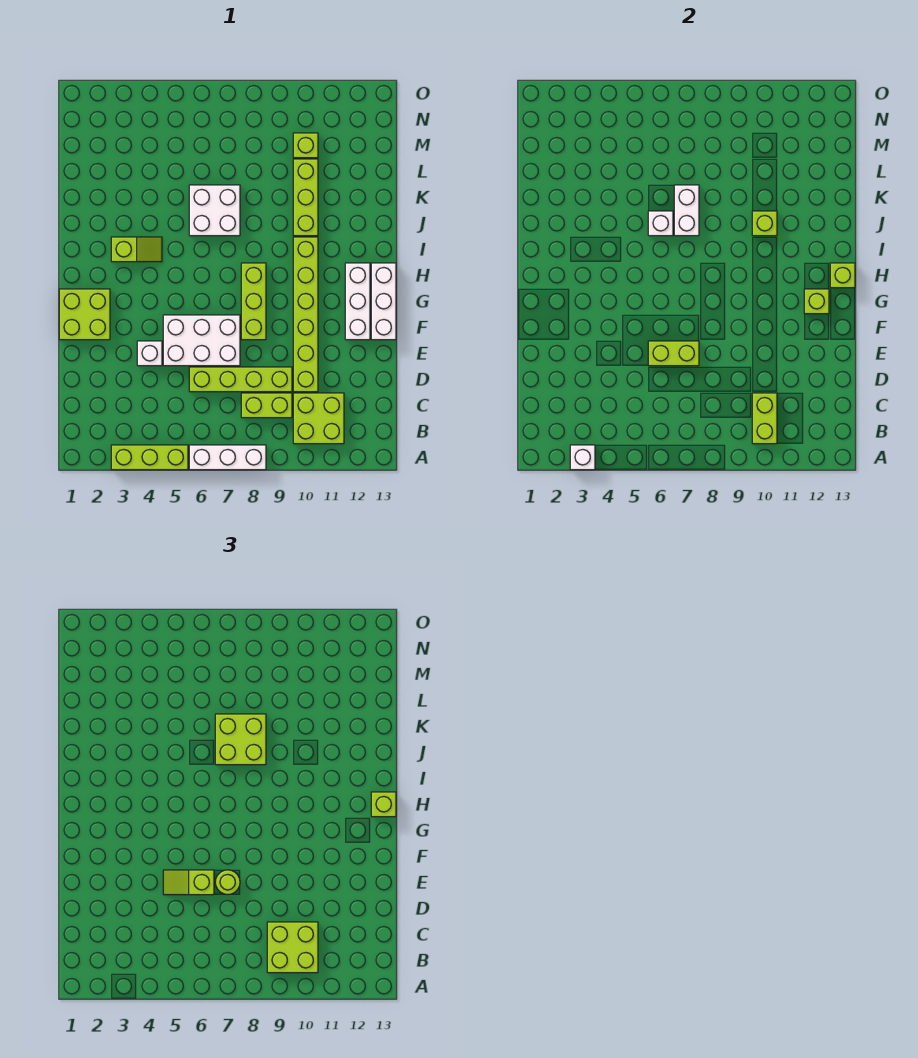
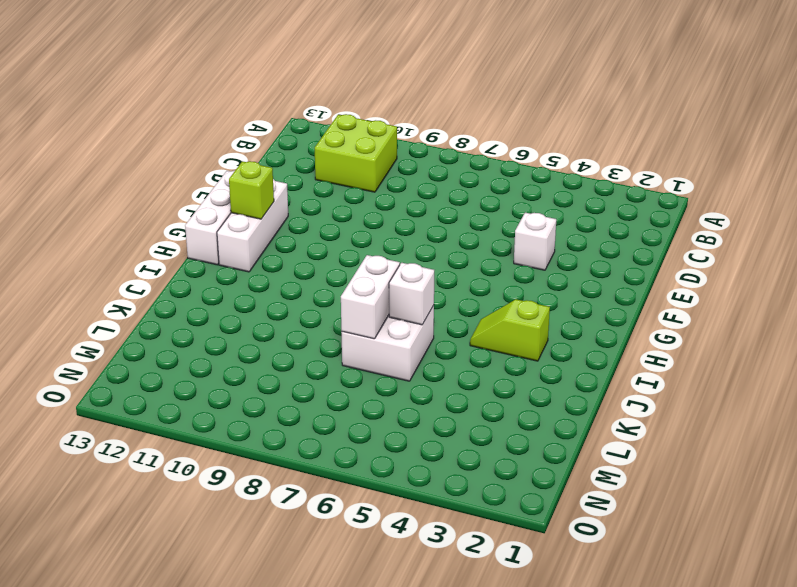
none -> lime 1x3 brick [111,445,188,470]
none -> white 1x3 brick [189,445,266,470]
none -> lime 1x2 brick [241,393,292,418]

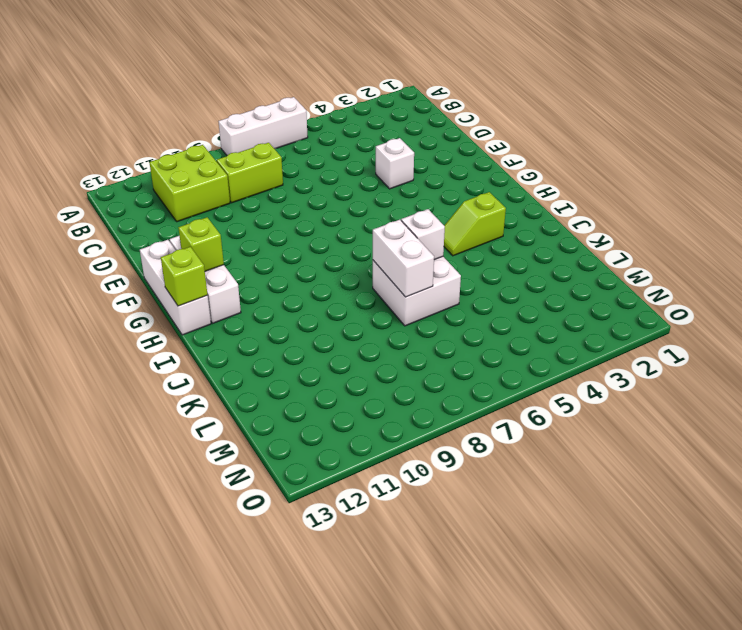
none -> lime 1x3 brick [111,445,188,470]
none -> lime 1x4 brick [189,367,292,392]
none -> lime 1x6 brick [293,237,318,392]

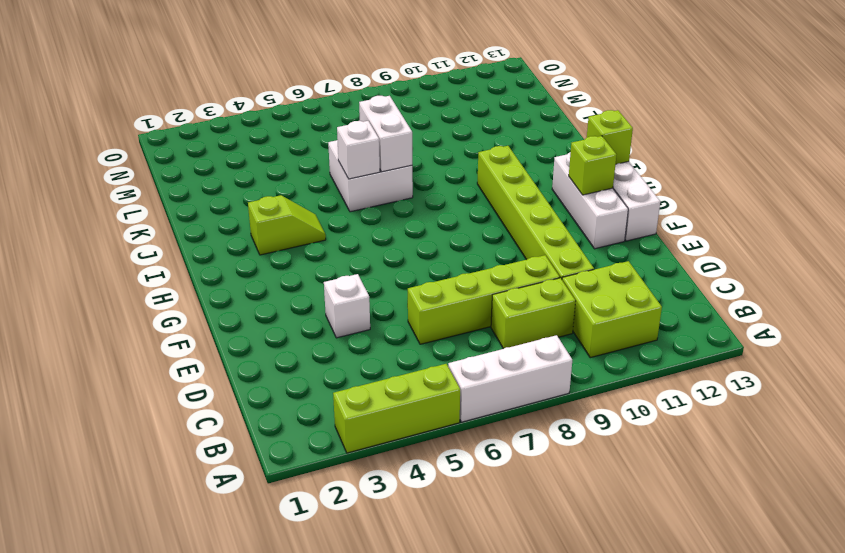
none -> white 2x3 brick [163,315,240,366]
none -> lime 2x2 brick [59,289,110,340]
none -> lime 1x3 brick [241,263,266,340]

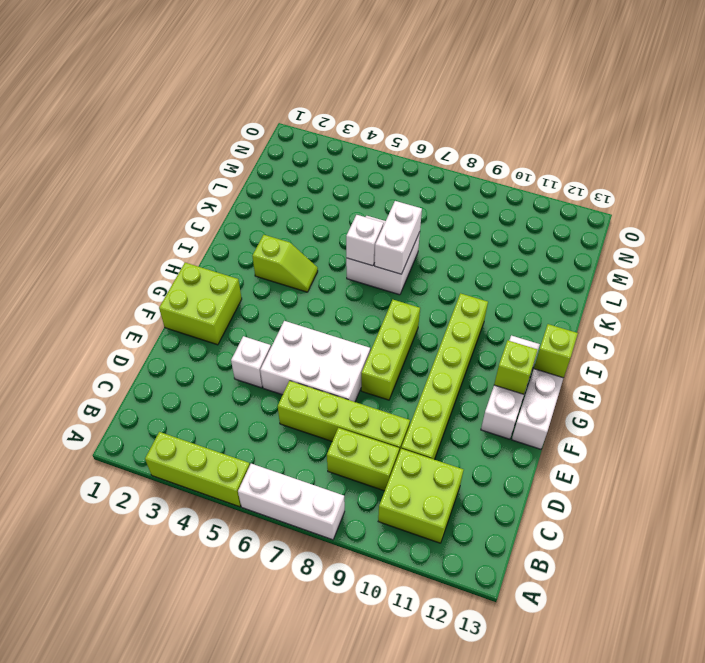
none -> lime 1x3 brick [293,159,318,236]
none -> lime 1x1 brick [293,133,318,158]
none -> white 1x1 brick [570,445,595,470]

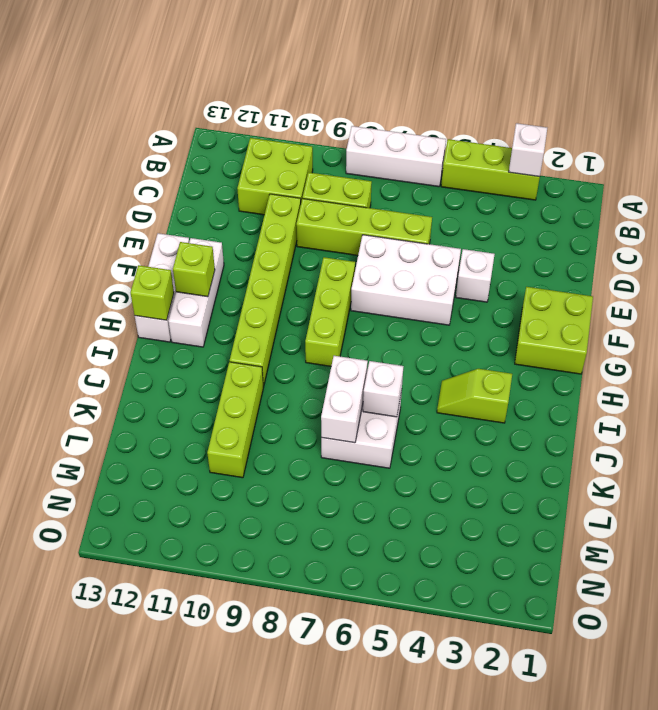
none -> lime 1x1 brick [293,133,318,158]
none -> lime 1x2 brick [752,393,777,444]
none -> lime 1x2 brick [648,341,699,366]

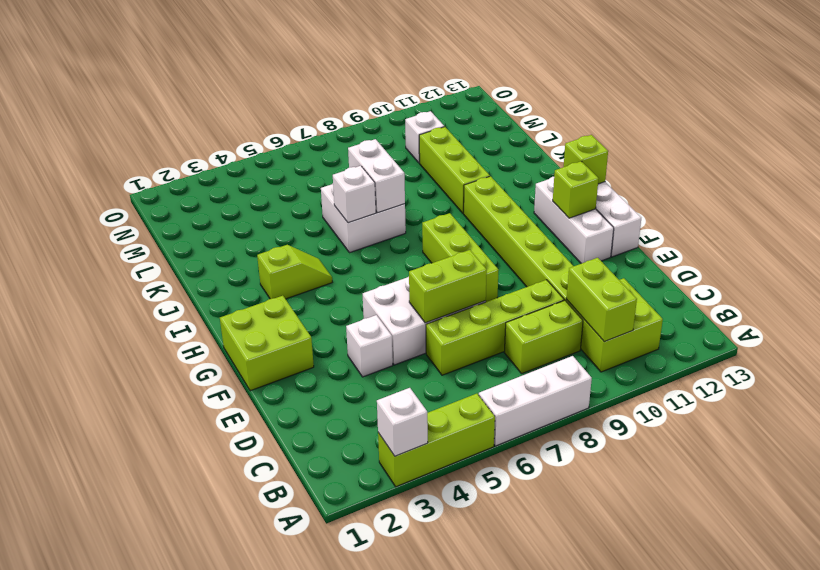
white 1x1 brick [405,111,444,163] -> lime 1x1 brick [293,133,318,158]
none -> lime 1x1 brick [752,211,777,236]
none -> lime 2x2 brick [267,922,318,973]
none -> lime 1x2 slope [163,870,214,895]

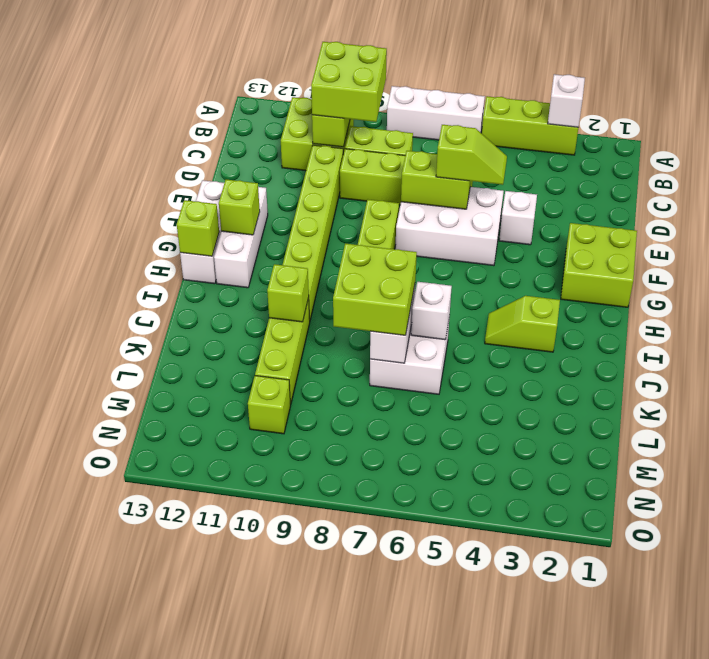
none -> lime 1x1 round brick [215,870,240,895]
none -> lime 1x1 brick [371,792,396,817]

